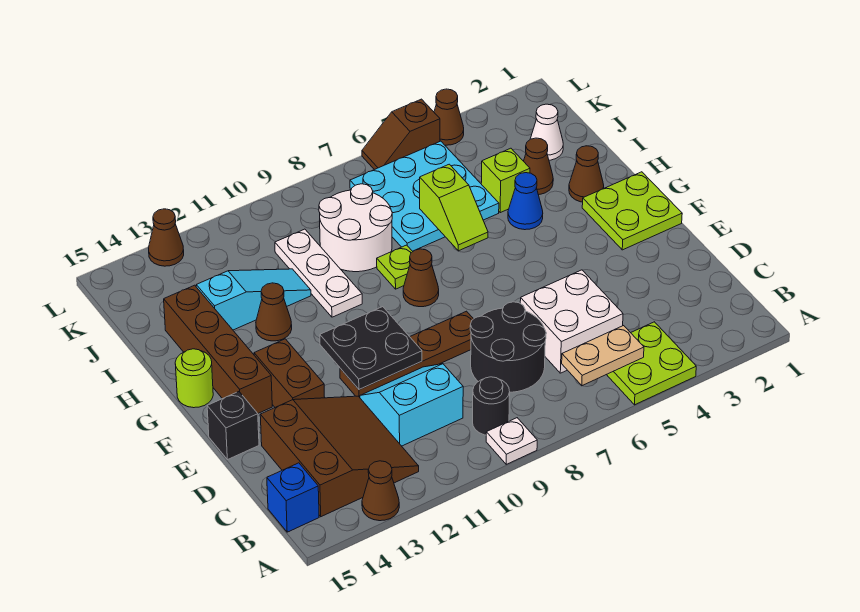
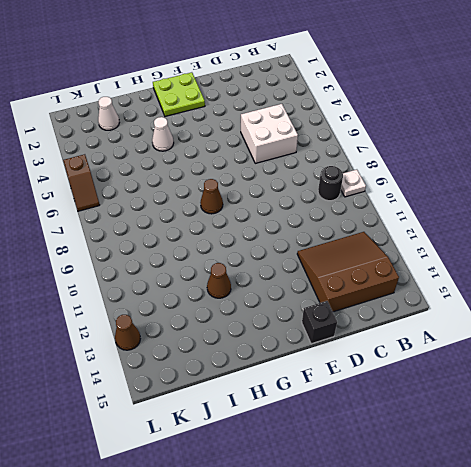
white 1x1 cone [152,117,174,151] -> blue 1x1 cone [508,173,543,230]
none -> lime 2x2 plate [607,322,696,405]
none -> brown 1x1 cone [362,461,399,521]
none -> blue 1x1 brick [267,463,319,532]
none -> black 2x2 round brick [470,302,546,392]

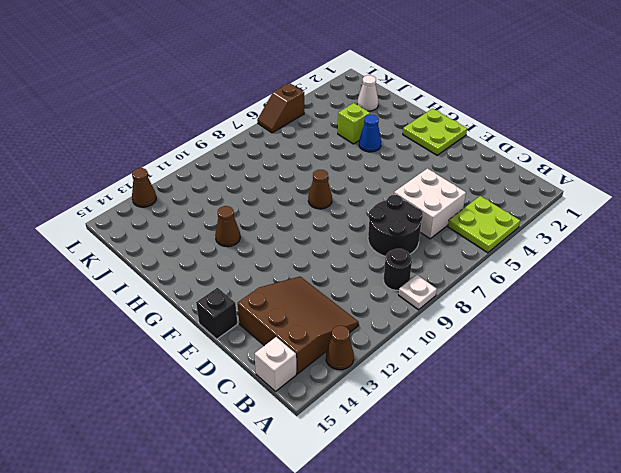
white 1x1 brick [255,337,296,391] -> blue 1x1 brick [267,463,319,532]
none -> cyan 2x2 slope [360,364,463,446]
none -> brown 1x4 plate [340,311,473,397]
none -> brown 1x2 brick [254,339,325,407]
none -> brown 1x4 brick [164,285,272,413]

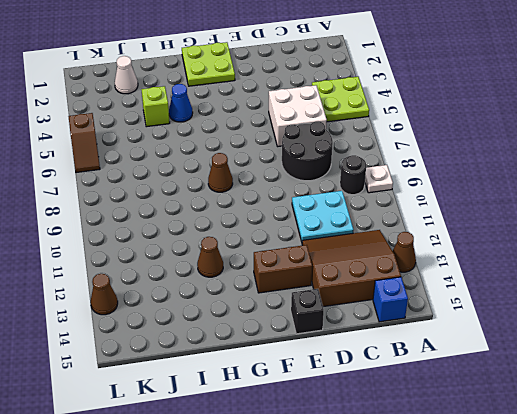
cyan 2x2 plate [292,191,353,242] -> cyan 2x2 slope [360,364,463,446]
none -> brown 1x4 plate [340,311,473,397]
none -> brown 1x4 brick [164,285,272,413]
none -> lime 1x1 round brick [175,349,213,408]
none -> brown 1x1 cone [569,146,604,202]

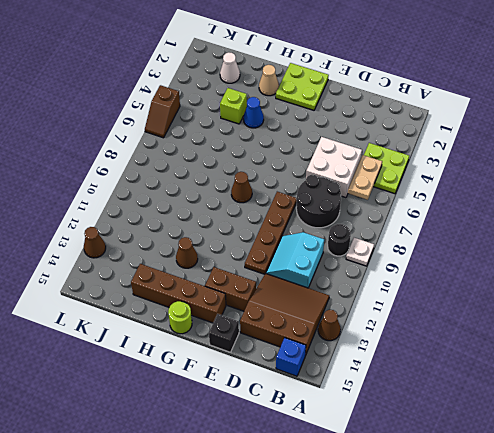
tan 1x1 cone [259,65,279,96] -> brown 1x1 cone [569,146,604,202]
none -> lime 1x1 plate [377,245,413,289]
none -> white 1x3 plate [275,229,362,317]
none -> brown 1x1 cone [524,138,553,195]
none -> cyan 3x3 plate [350,141,499,251]

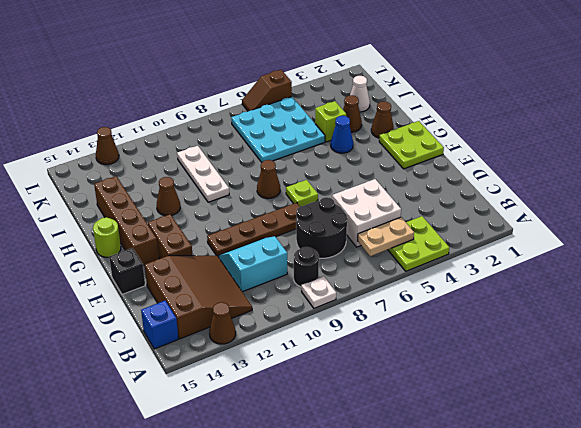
lime 1x1 plate [286,180,318,206] -> lime 1x1 plate moved to [377,245,413,289]
none -> white 2x2 round brick [319,184,392,272]
none -> cyan 1x3 slope [196,269,311,330]
none -> brown 1x1 cone [434,89,464,145]
none -> black 2x2 plate [320,307,422,390]

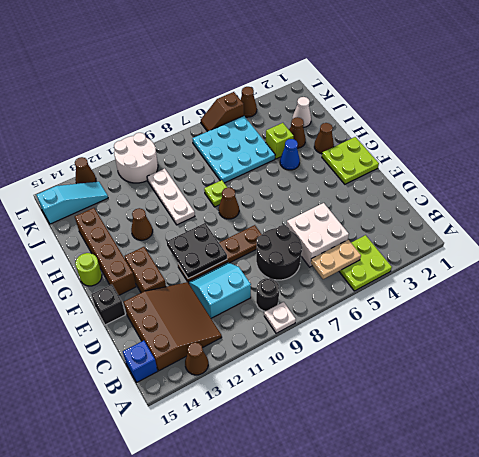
white 2x2 round brick [114,133,158,183] -> white 2x2 round brick moved to [319,184,392,272]
cyan 1x3 slope [37,182,108,224] -> cyan 1x3 slope moved to [196,269,311,330]
none -> lime 1x2 slope [420,164,488,251]

